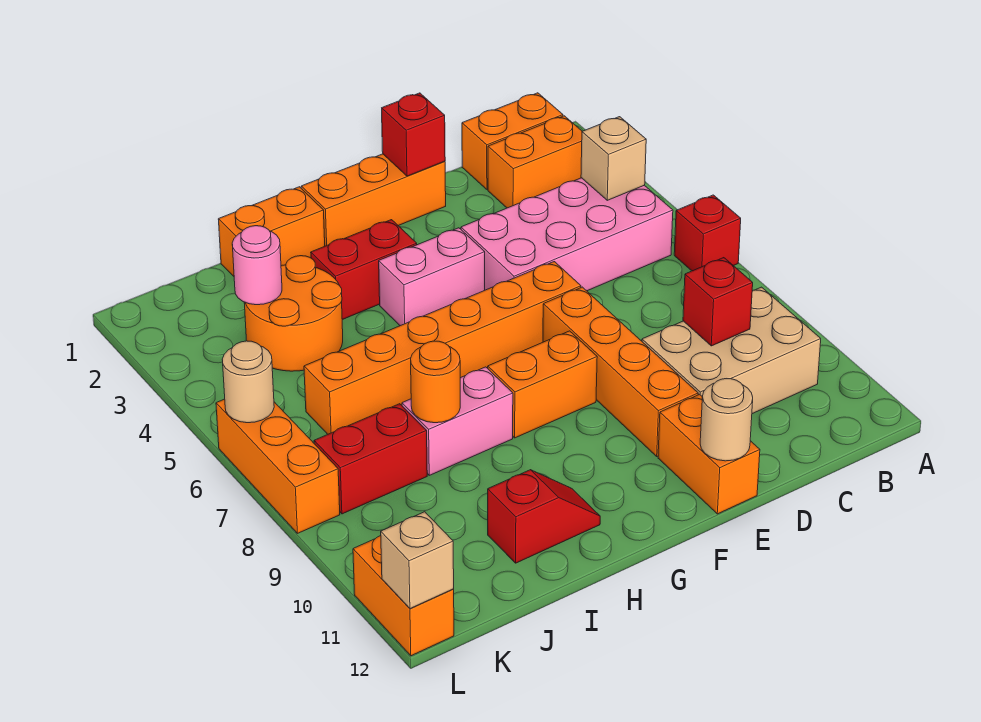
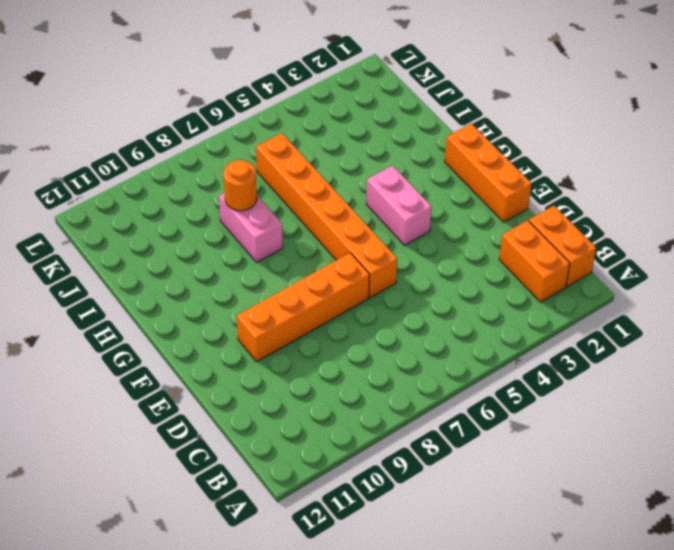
none -> red 1x1 brick [674,195,741,271]
none -> pink 2x4 brick [461,178,673,291]
none -> tan 2x3 brick [642,287,821,414]

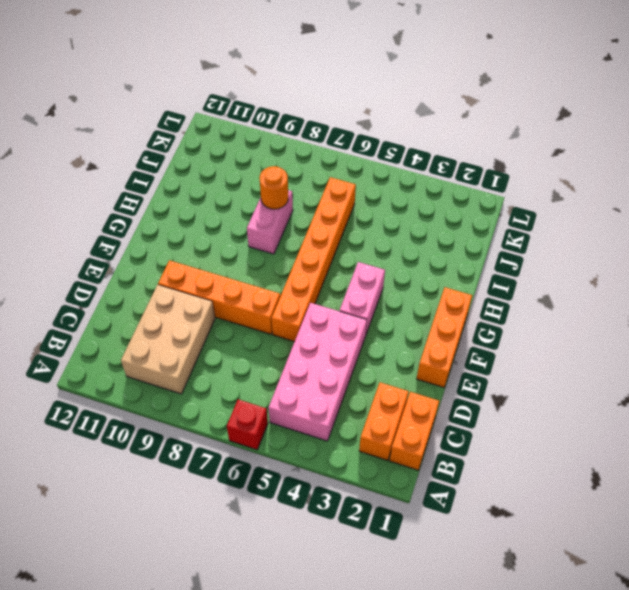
none -> orange 1x2 brick [658,394,760,514]
none -> orange 1x2 brick [488,331,597,438]
none -> red 1x2 brick [311,220,417,320]

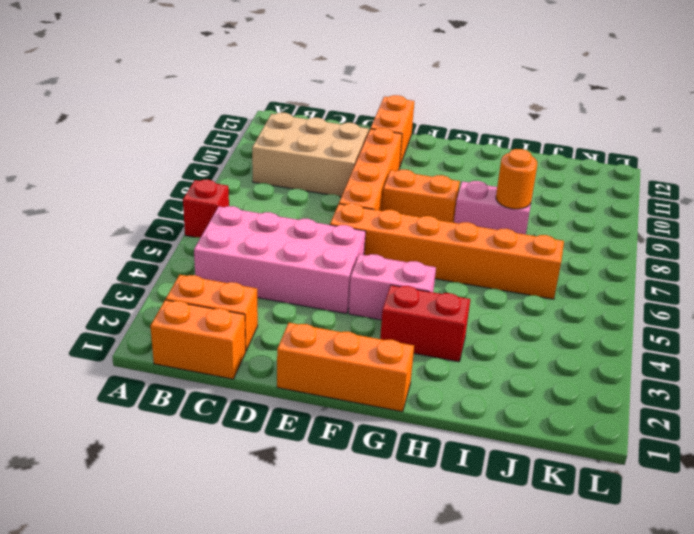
none -> orange 1x2 brick [218,187,325,276]
none -> red 1x2 slope [488,470,600,563]
none -> orange 2x2 round brick [244,256,343,371]

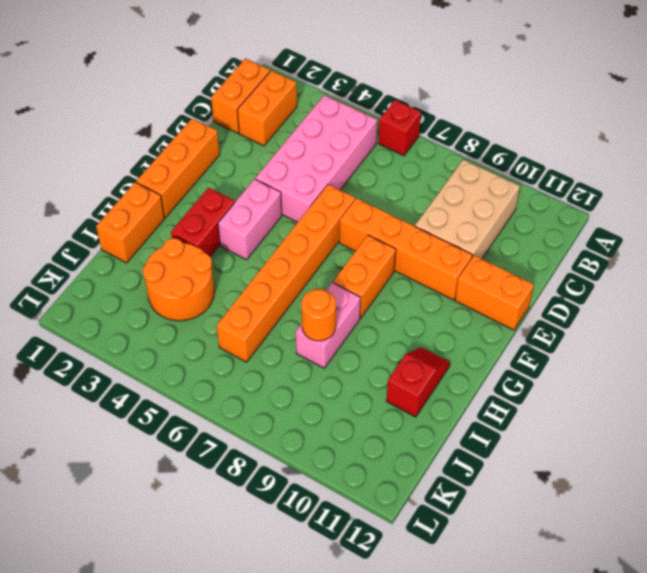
none -> red 1x2 brick [314,404,427,514]
none -> orange 1x3 brick [216,399,340,533]
none -> orange 1x2 brick [353,536,454,656]

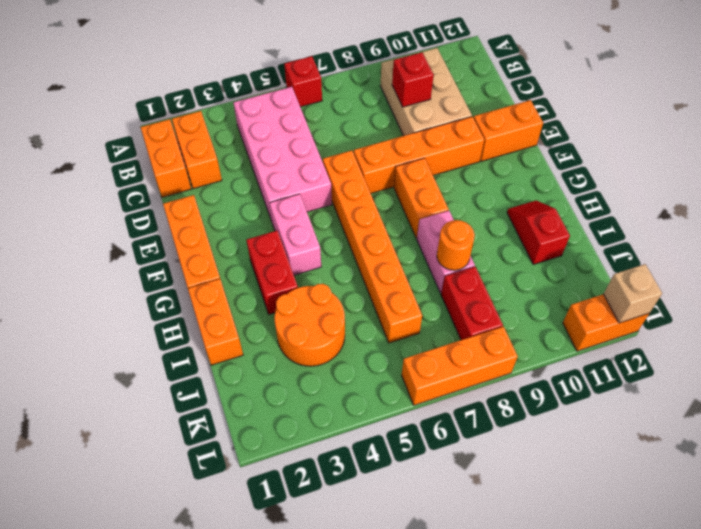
none -> tan 1x1 brick [581,117,646,200]
none -> red 1x1 brick [382,93,445,176]
none -> tan 1x1 round brick [700,379,753,461]

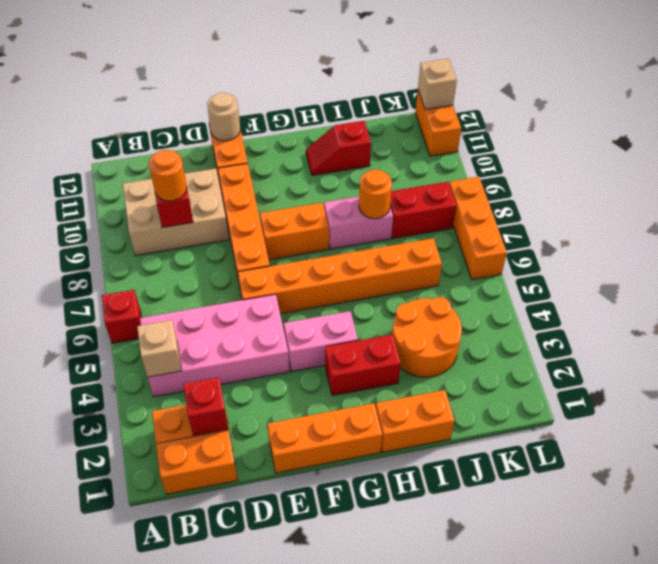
red 1x1 brick [183,377,228,436] -> red 1x1 brick moved to [382,93,445,176]
orange 1x1 round brick [149,150,187,201] -> none
none -> pink 1x1 round brick [232,226,282,305]
none -> tan 1x1 round brick [222,341,274,423]

